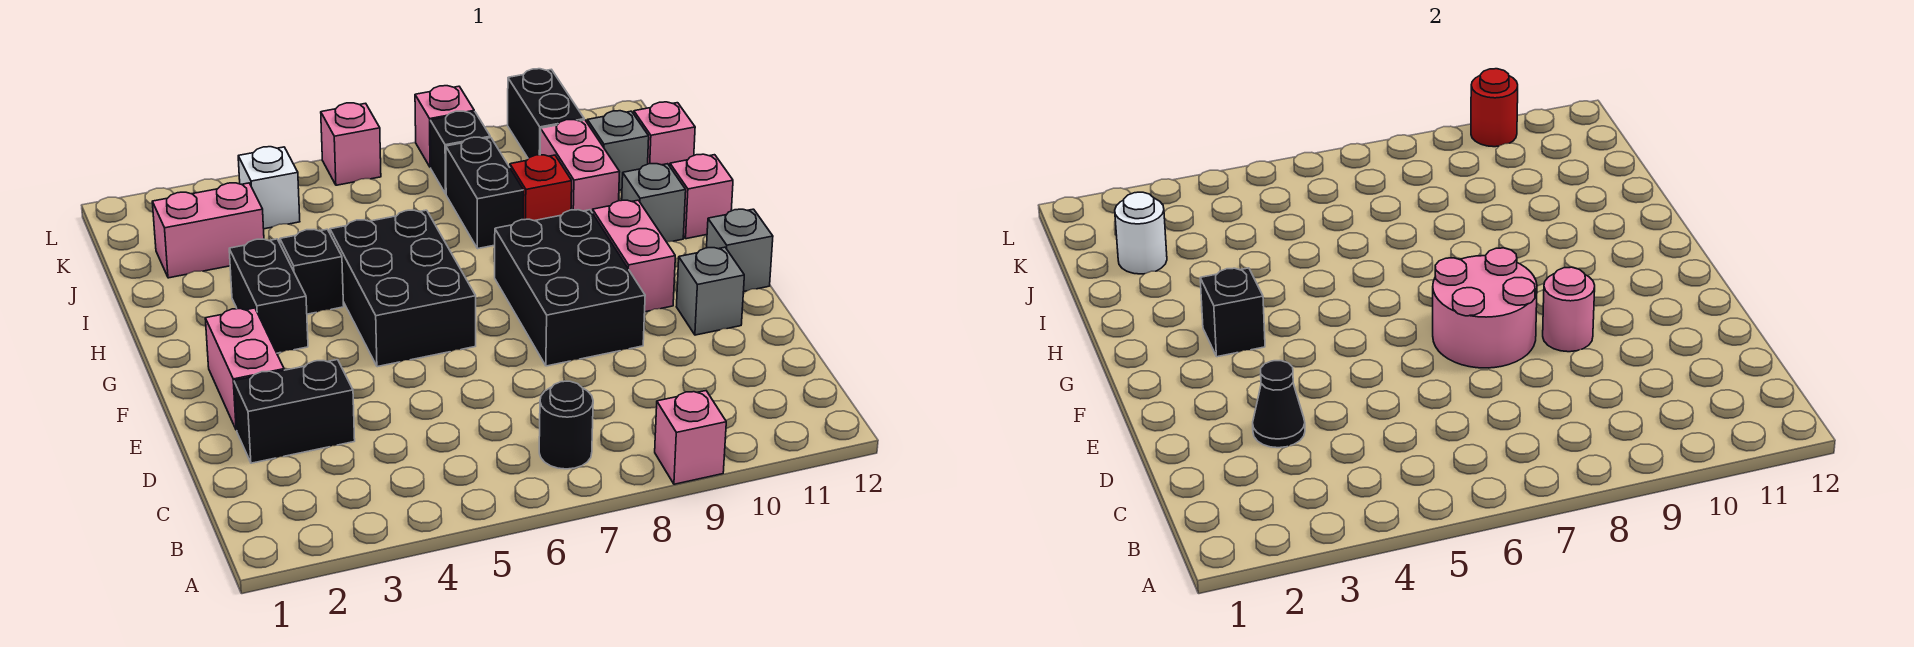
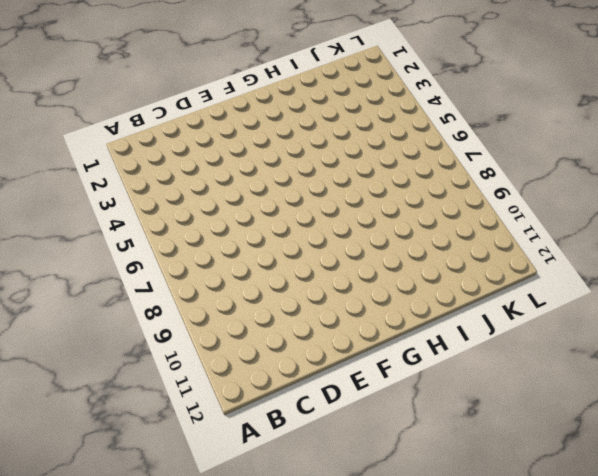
none -> pink 1x1 brick [655,391,726,484]
none -> black 1x1 round brick [539,381,593,469]
none -> black 1x2 brick [234,360,355,463]
none -> pink 1x2 brick [205,308,284,430]

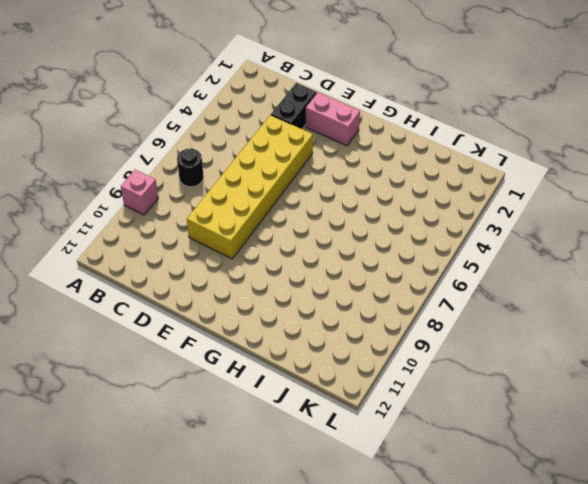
yellow 2x6 brick [187,115,313,259] -> black 2x3 brick [495,210,645,366]
none -> grey 1x1 brick [676,247,744,335]
none -> black 2x3 brick [330,210,476,367]
none -> pink 1x2 brick [593,200,675,312]
none -> grey 1x1 brick [707,209,773,291]

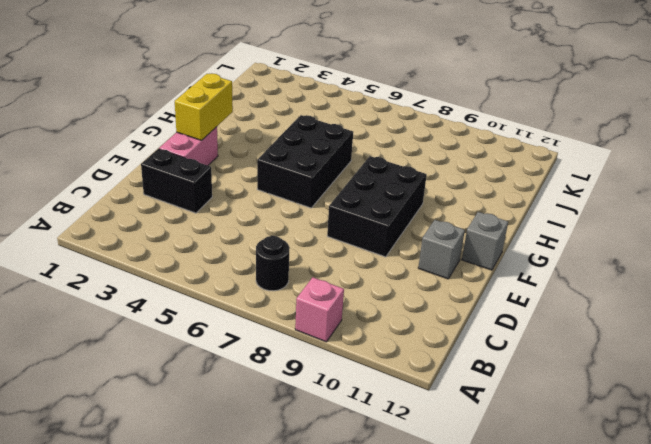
yellow 1x2 brick [175,74,233,140] -> none
none -> pink 1x2 brick [593,200,675,312]
none -> black 1x2 brick [229,239,308,353]
none -> black 1x1 brick [280,229,344,314]
none -> grey 1x1 brick [622,164,686,242]

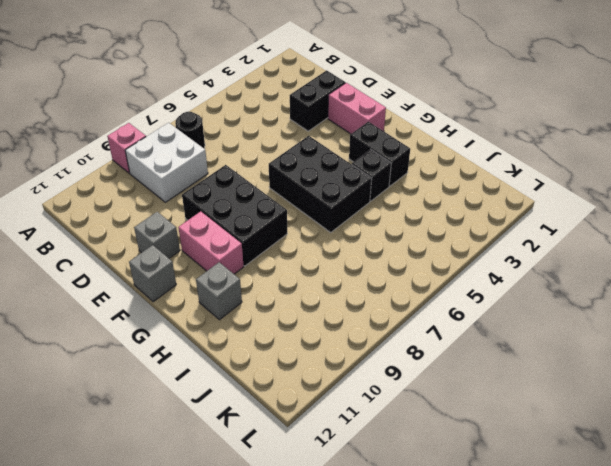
white 2x2 brick [125,123,208,202] -> none
none -> pink 1x1 brick [670,154,733,239]
none -> black 1x2 brick [446,137,524,249]
none -> red 1x1 brick [510,155,572,221]
none -> pink 1x2 brick [540,120,619,213]

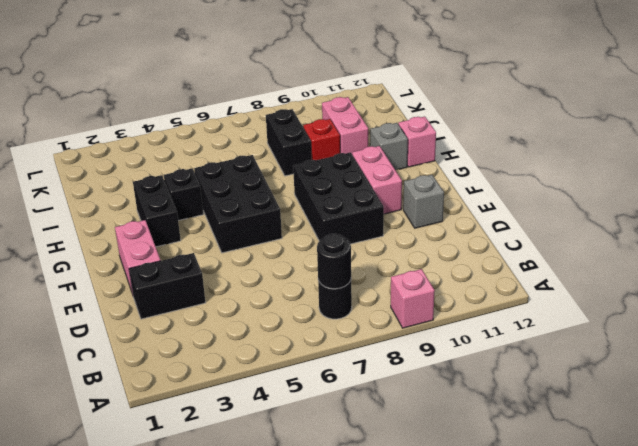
black 1x1 round brick [317,234,351,289] -> none
none -> grey 1x1 brick [707,209,773,291]
none -> pink 1x2 brick [152,183,264,278]
none -> grey 1x1 brick [587,111,649,190]
none -> pink 1x1 brick [634,102,695,166]

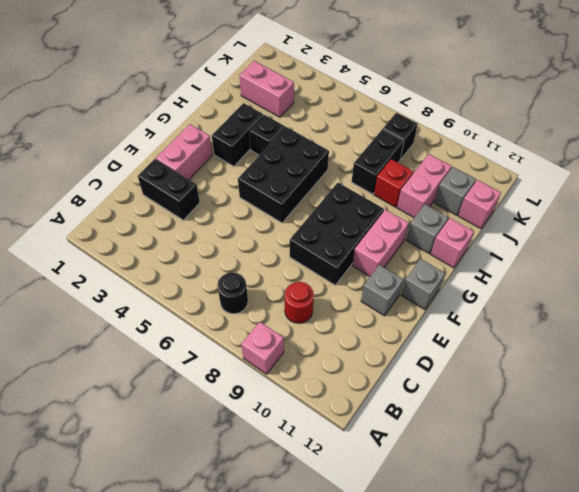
red 1x1 round brick [285,282,314,323] -> red 1x1 round brick moved to [1471,69,1518,147]
none -> white 1x1 brick [238,147,300,229]
none -> black 1x2 brick [508,69,584,158]
none -> pink 1x1 brick [321,103,381,185]
none -> pink 1x1 brick [415,86,474,168]

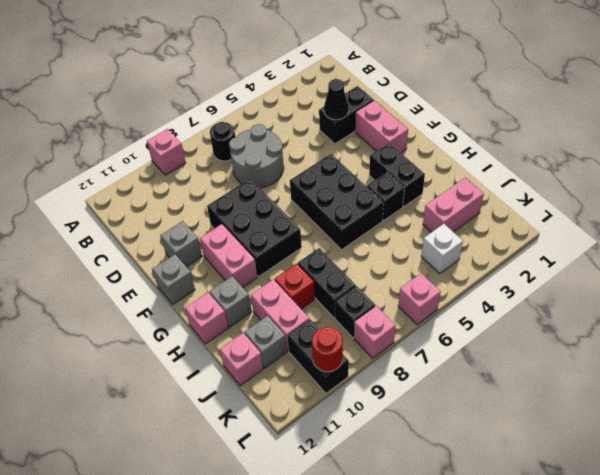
grey 2x2 round brick [229,124,284,188] -> none
none -> pink 2x2 round brick [1433,248,1537,368]
none -> pink 1x1 round brick [1543,267,1595,352]
none -> black 1x1 brick [1200,268,1265,357]
none -> white 1x1 round brick [1115,192,1167,274]

